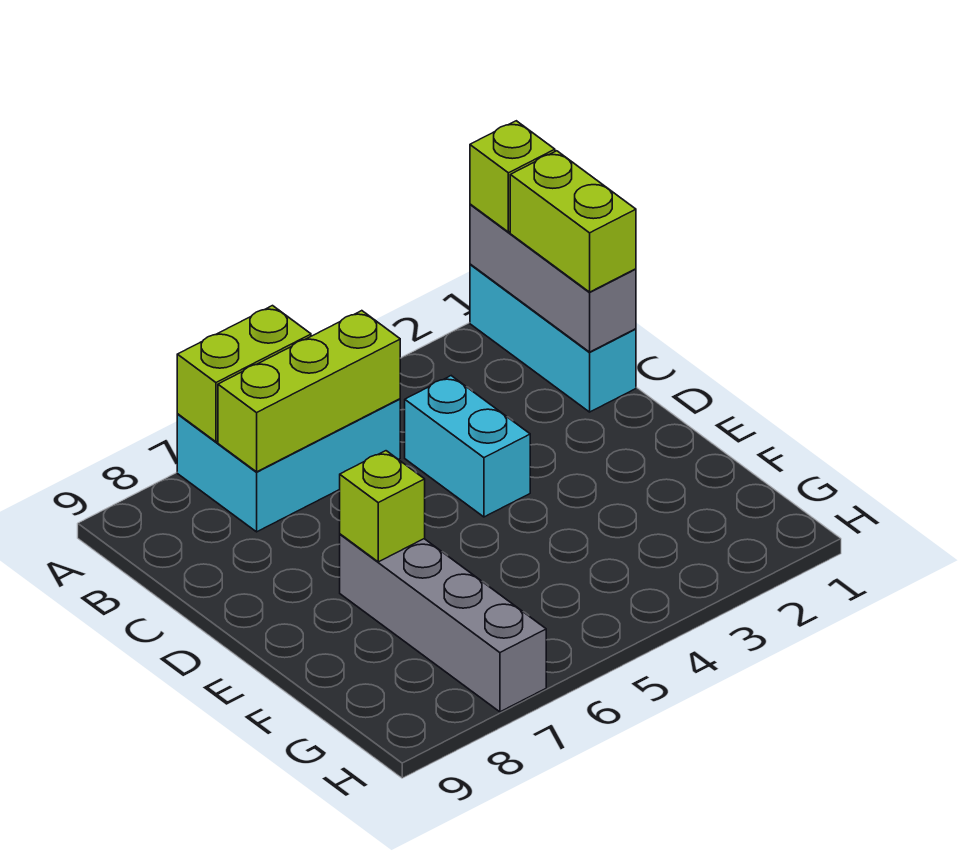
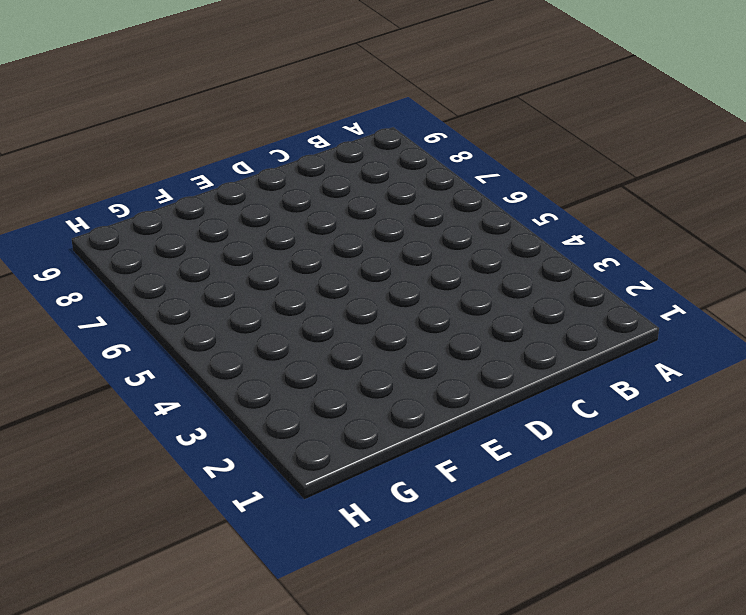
none -> cyan 1x3 brick [470,264,636,412]
none -> cyan 2x3 brick [177,399,400,532]

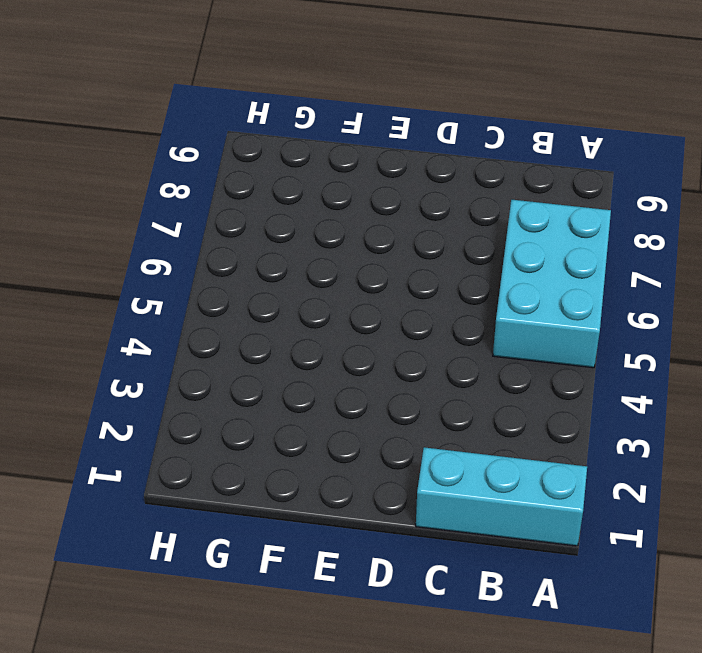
none -> cyan 1x2 brick [405,376,530,517]
none -> grey 1x4 brick [340,534,546,712]

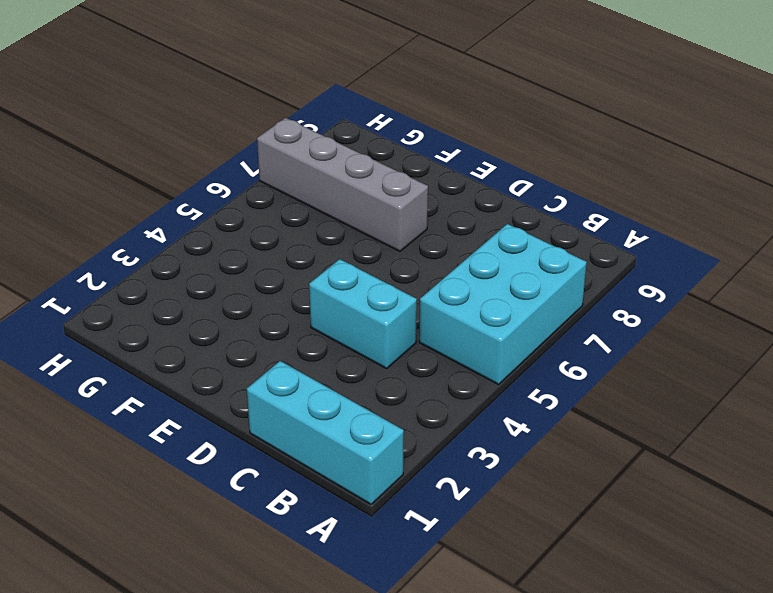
none -> grey 1x3 brick [470,204,636,352]
none -> lime 1x2 brick [177,306,311,442]

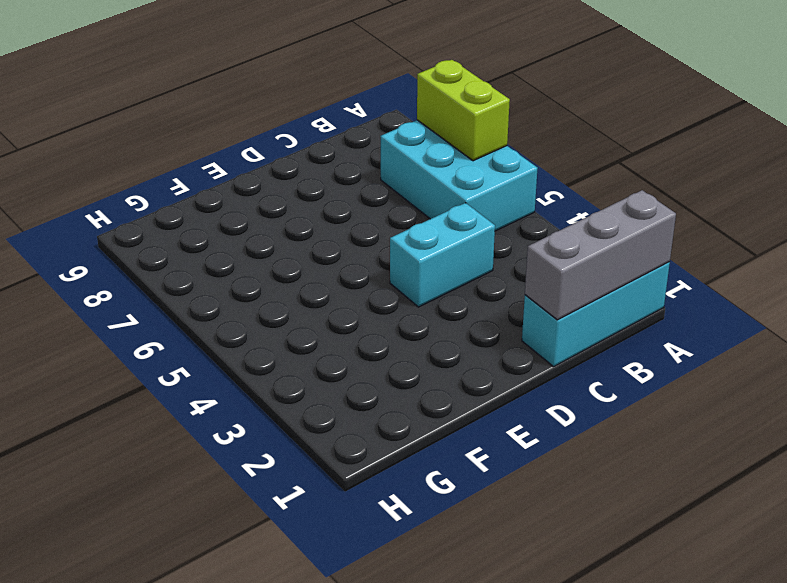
none -> grey 1x4 brick [340,534,546,712]
none -> lime 1x3 brick [218,311,400,472]

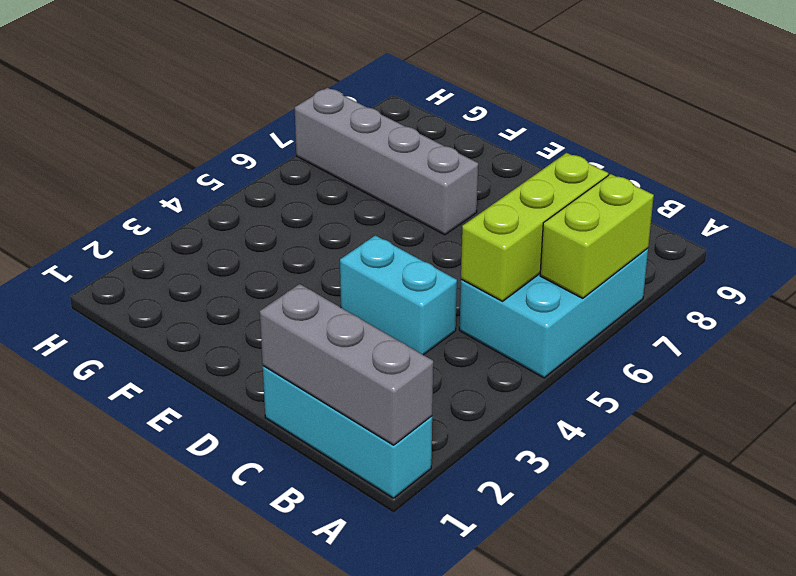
none -> lime 1x1 brick [340,451,425,562]
none -> lime 1x1 brick [470,121,555,232]

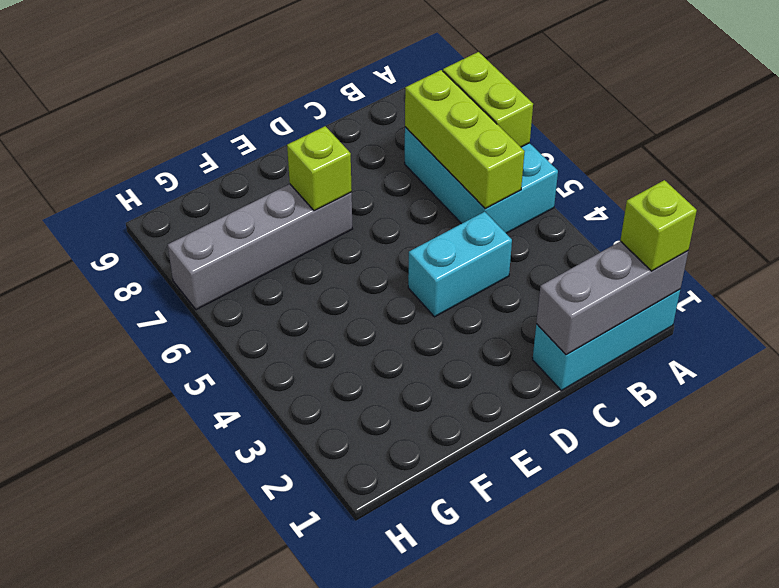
none -> lime 1x2 brick [510,151,636,292]

